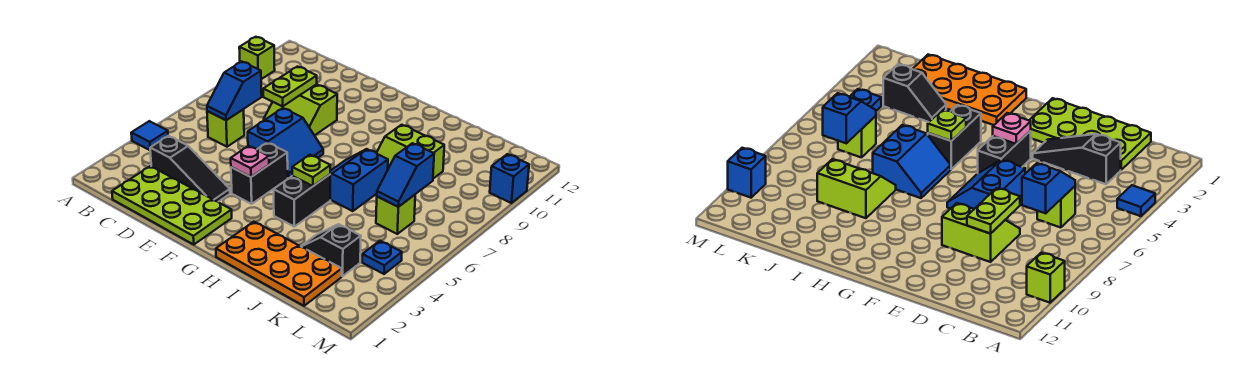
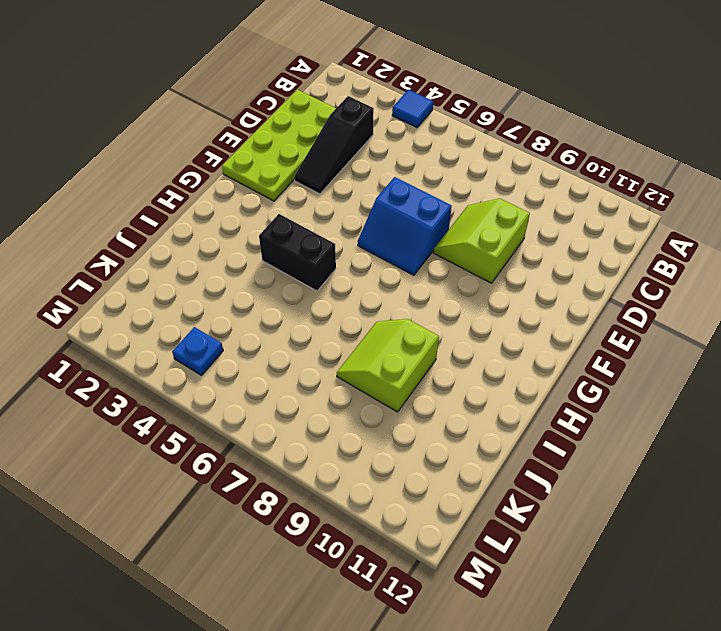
none -> lime 1x1 brick [239,37,275,79]
none -> lime 1x1 brick [207,110,244,147]
none -> black 1x2 brick [231,143,288,204]

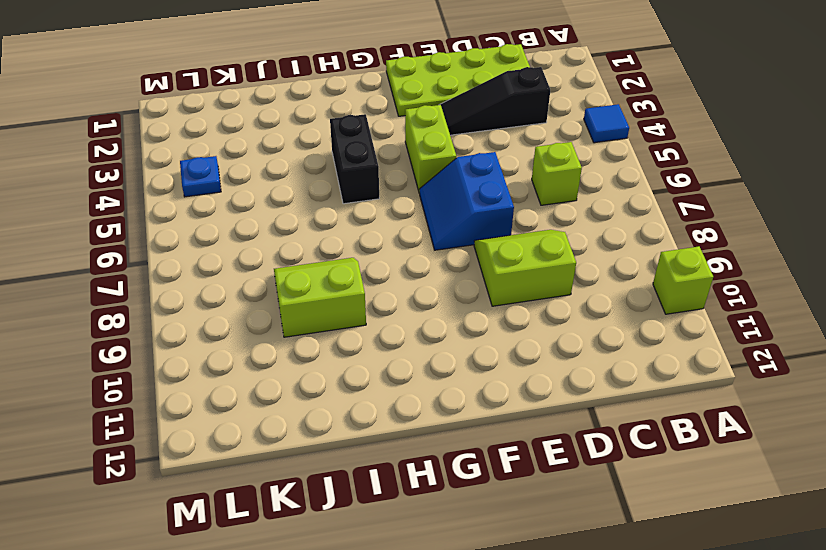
lime 1x2 brick [405,105,456,193] -> black 1x2 brick [231,143,288,204]
none -> orange 2x4 plate [216,222,342,306]
none -> blue 2x2 slope [330,149,388,211]
none -> black 1x2 slope [301,224,361,276]

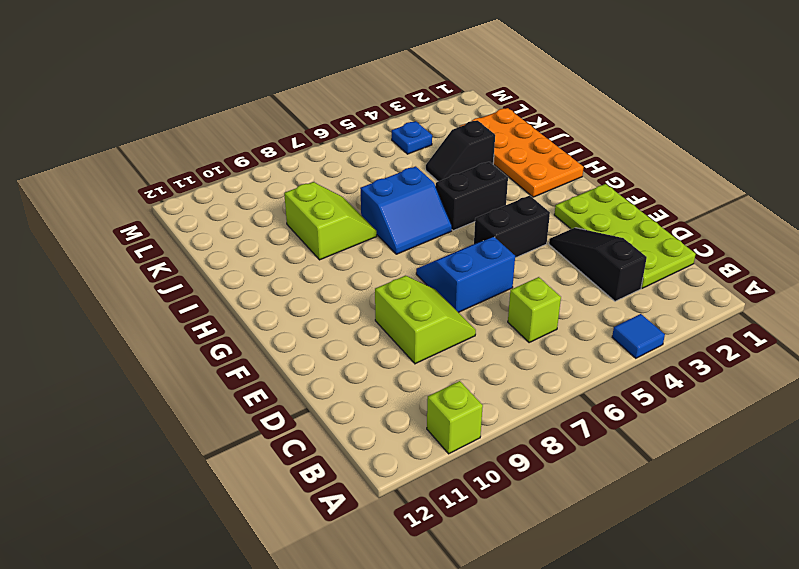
black 1x2 slope [426,120,495,182] -> black 1x2 slope turned to [301,224,361,276]
none -> lime 1x1 brick [376,195,415,234]
none -> blue 1x1 brick [490,154,529,203]
none -> blue 1x2 slope [207,62,262,120]

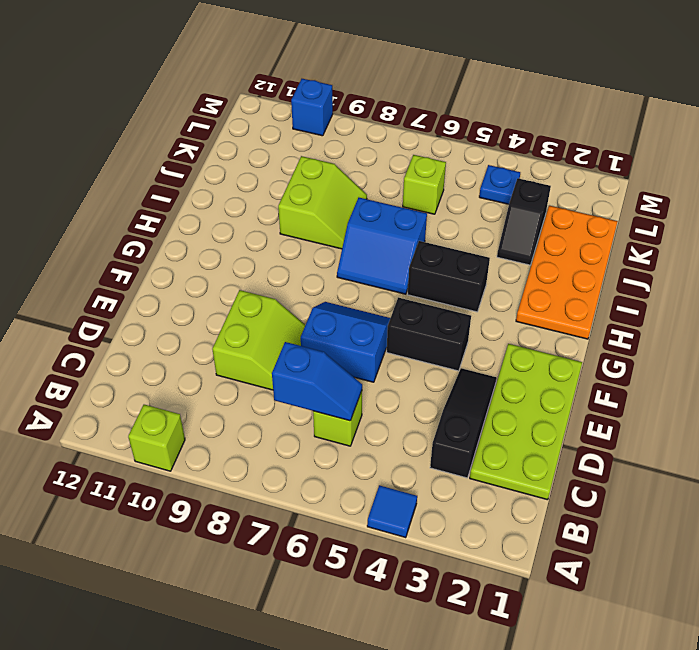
none -> lime 1x2 plate [263,67,317,106]
none -> pink 1x1 plate [231,146,269,177]
none -> lime 1x1 plate [292,155,331,186]

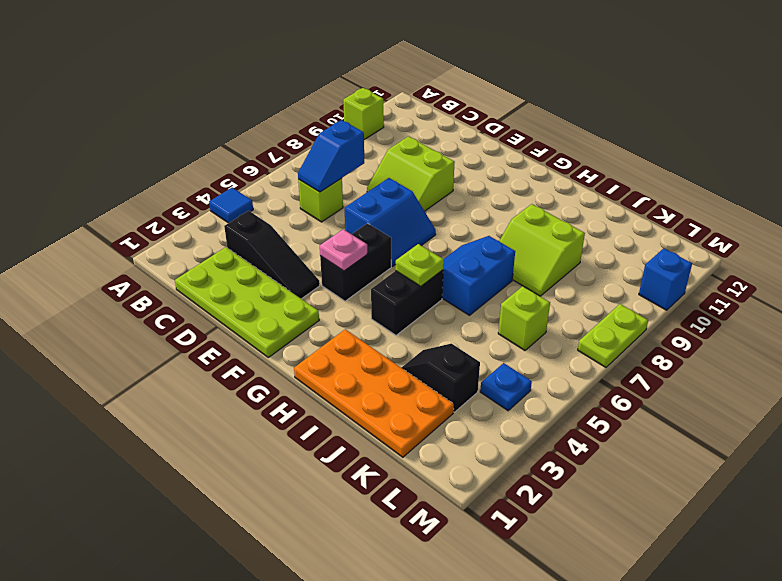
lime 1x2 plate [578,304,648,367] -> lime 1x2 plate moved to [263,67,317,106]
none -> blue 1x2 slope [377,143,434,207]

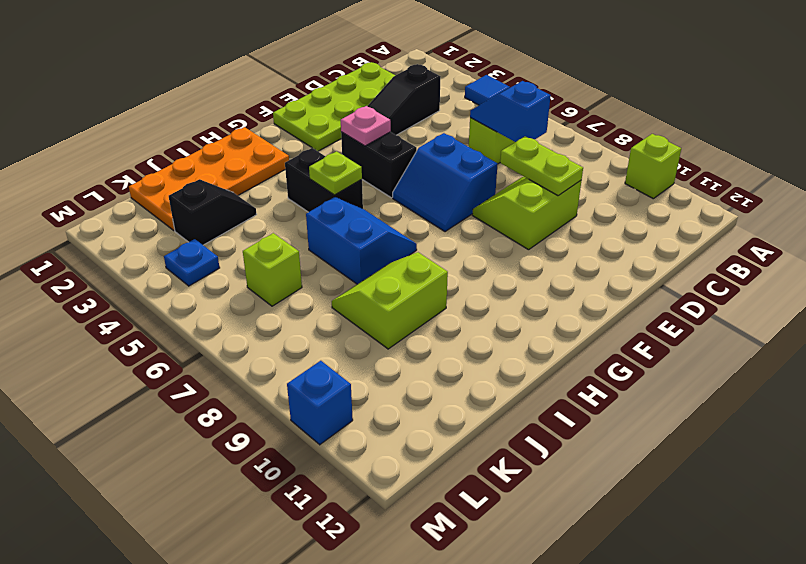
none -> blue 1x2 slope [377,143,434,207]

